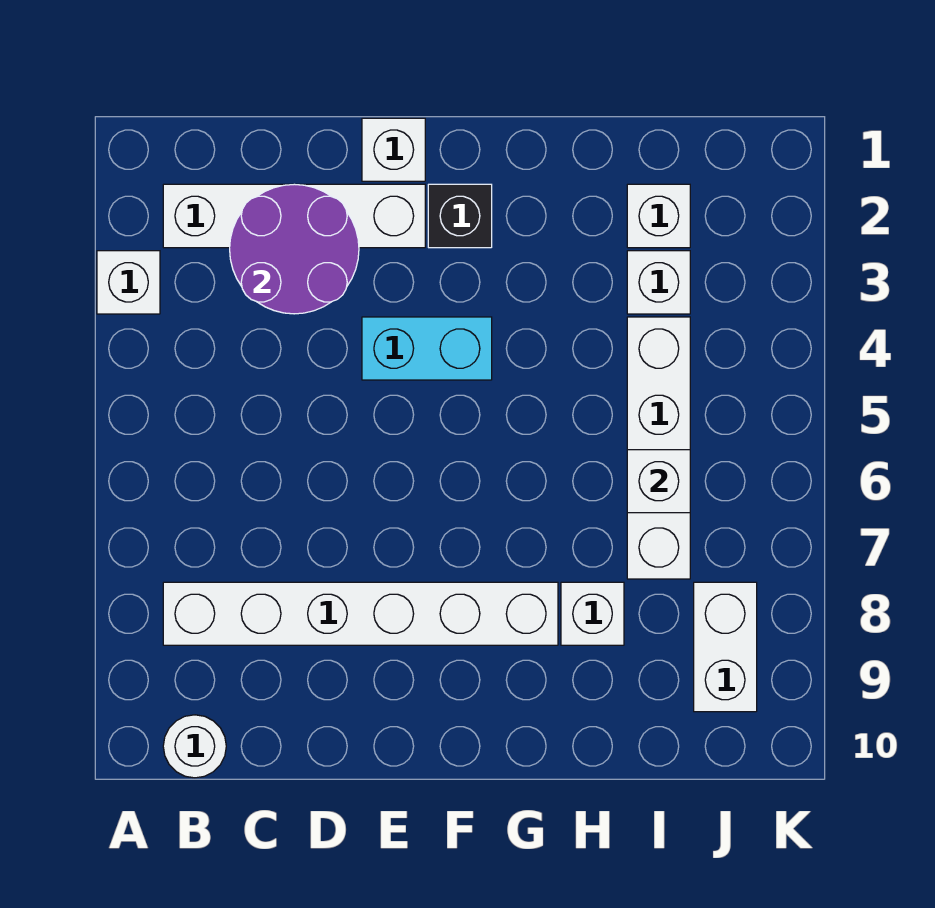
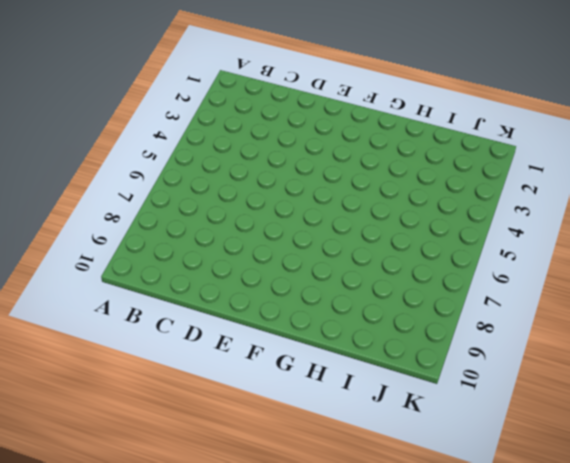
none -> white 1x1 brick [97,251,160,314]
none -> white 1x4 brick [163,184,425,248]
none -> white 1x6 brick [163,582,558,645]

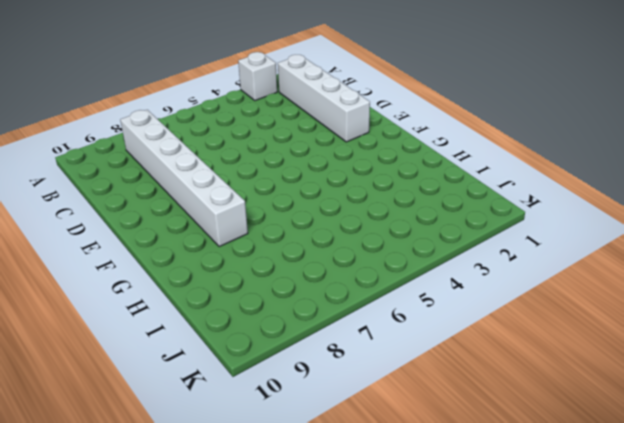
none -> white 1x1 round brick [163,715,226,778]
none -> white 1x1 brick [362,118,425,181]
none -> cyan 1x2 brick [362,317,492,380]

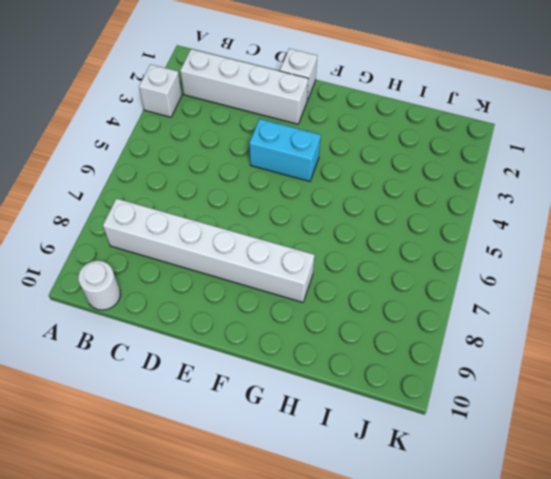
none -> black 1x1 brick [428,184,492,248]
none -> white 1x1 brick [561,582,624,645]
none -> white 1x1 brick [627,184,690,248]

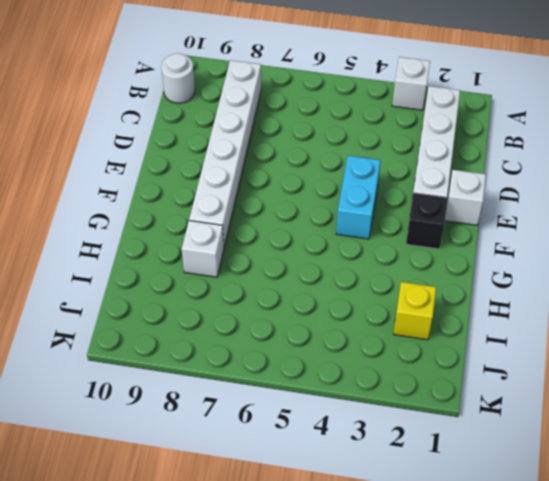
yellow 1x1 brick [393,282,436,340] -> white 1x1 brick [627,184,690,248]
none -> white 1x1 brick [627,251,690,314]
none -> white 1x4 brick [627,317,690,579]
none -> white 1x2 brick [694,582,757,712]

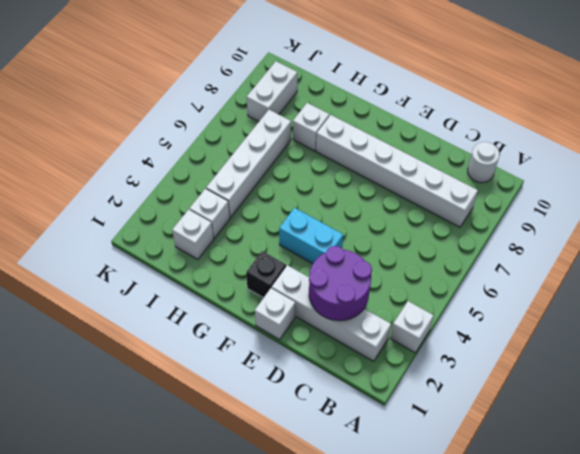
none -> white 1x1 brick [627,450,690,513]

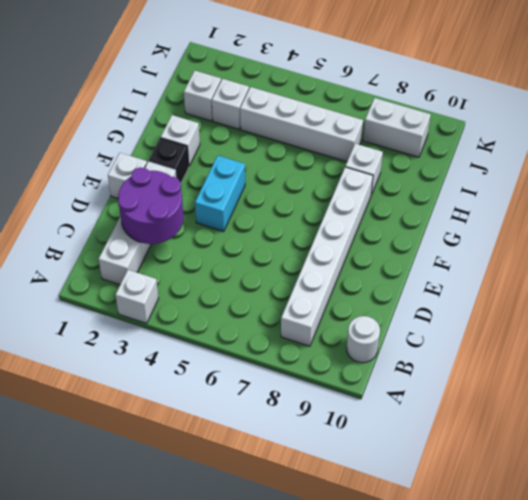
white 1x1 brick [161,115,200,166] -> white 1x1 brick moved to [627,450,690,513]

